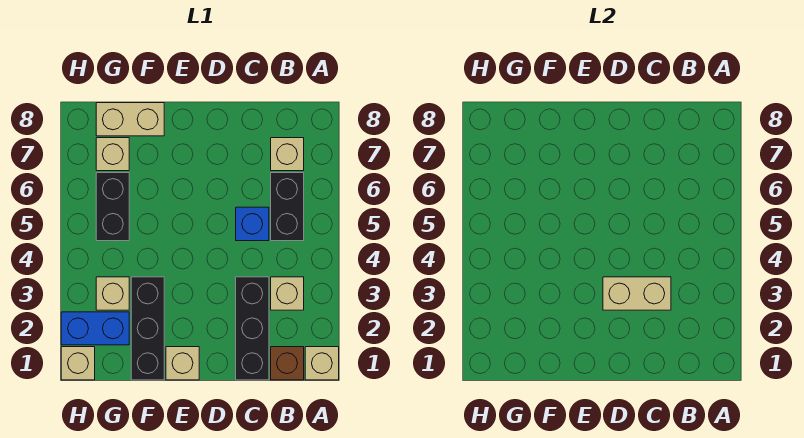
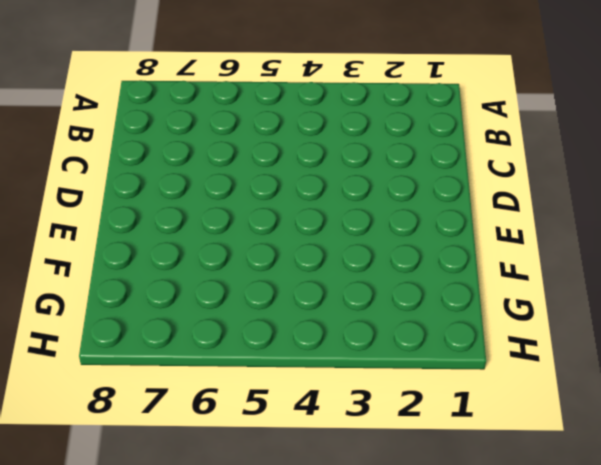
none -> tan 1x1 brick [305,347,339,380]
none -> brown 1x1 brick [271,347,304,380]
none -> tan 1x1 brick [271,277,304,310]

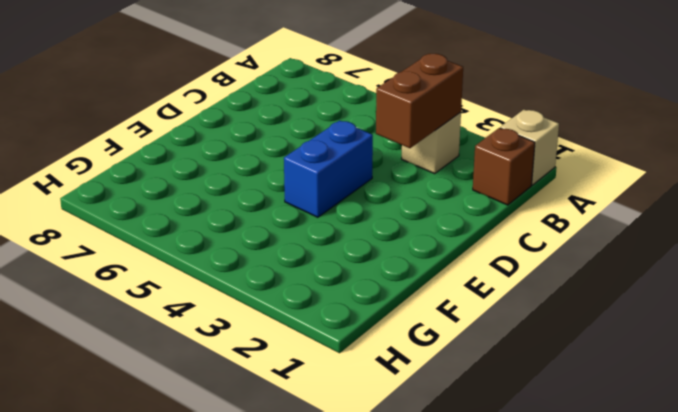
brown 1x2 brick [376,54,463,148] -> tan 1x2 brick [603,277,671,310]
blue 1x2 brick [284,121,373,217] -> blue 1x2 brick moved to [61,312,129,345]
none -> black 1x2 brick [271,173,304,241]
none -> tan 1x1 brick [271,138,304,171]
none -> black 1x3 brick [236,277,269,380]

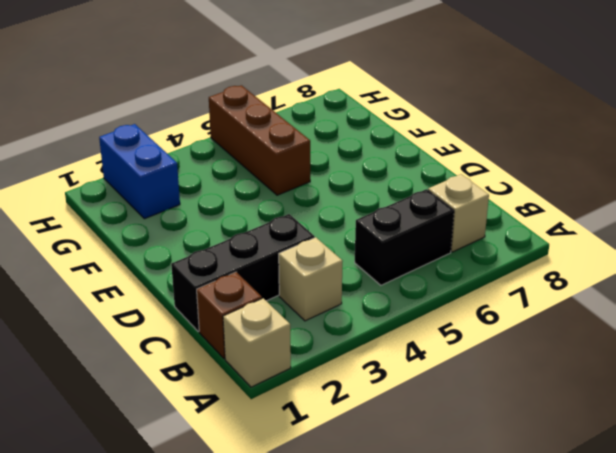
brown 1x3 brick [209,85,310,195] -> black 1x2 brick [96,173,129,241]
none -> blue 1x1 brick [236,207,269,241]
none -> tan 1x1 brick [166,347,199,380]
none -> black 1x3 brick [131,277,164,380]

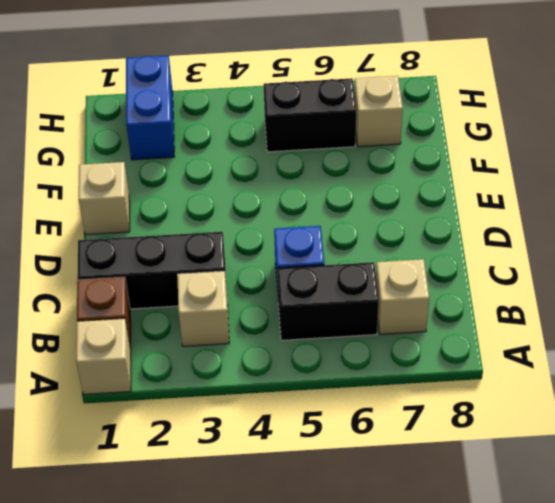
none -> black 1x3 brick [131,277,164,380]
none -> tan 1x2 brick [96,103,164,136]
none -> tan 1x1 brick [96,277,129,310]

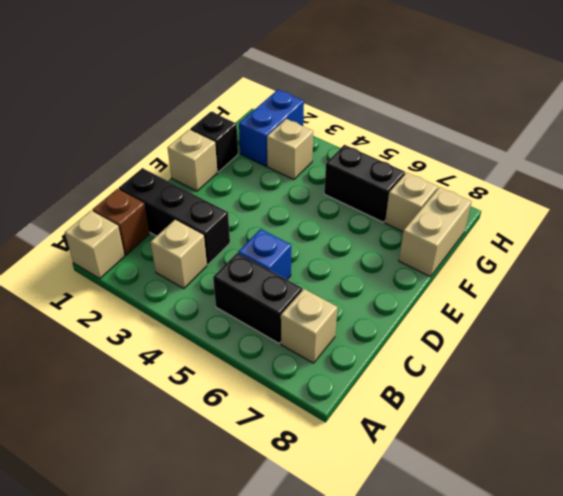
black 1x1 brick [190,112,238,172] -> black 1x3 brick [131,277,164,380]
none -> tan 1x1 brick [61,347,95,380]
none -> tan 1x2 brick [603,277,671,310]

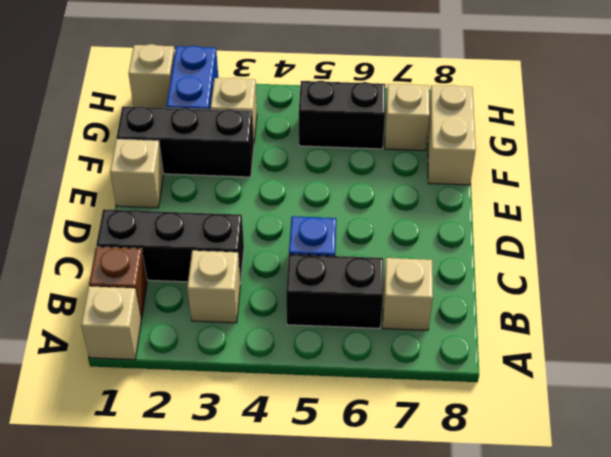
none -> tan 1x2 brick [603,277,671,310]

